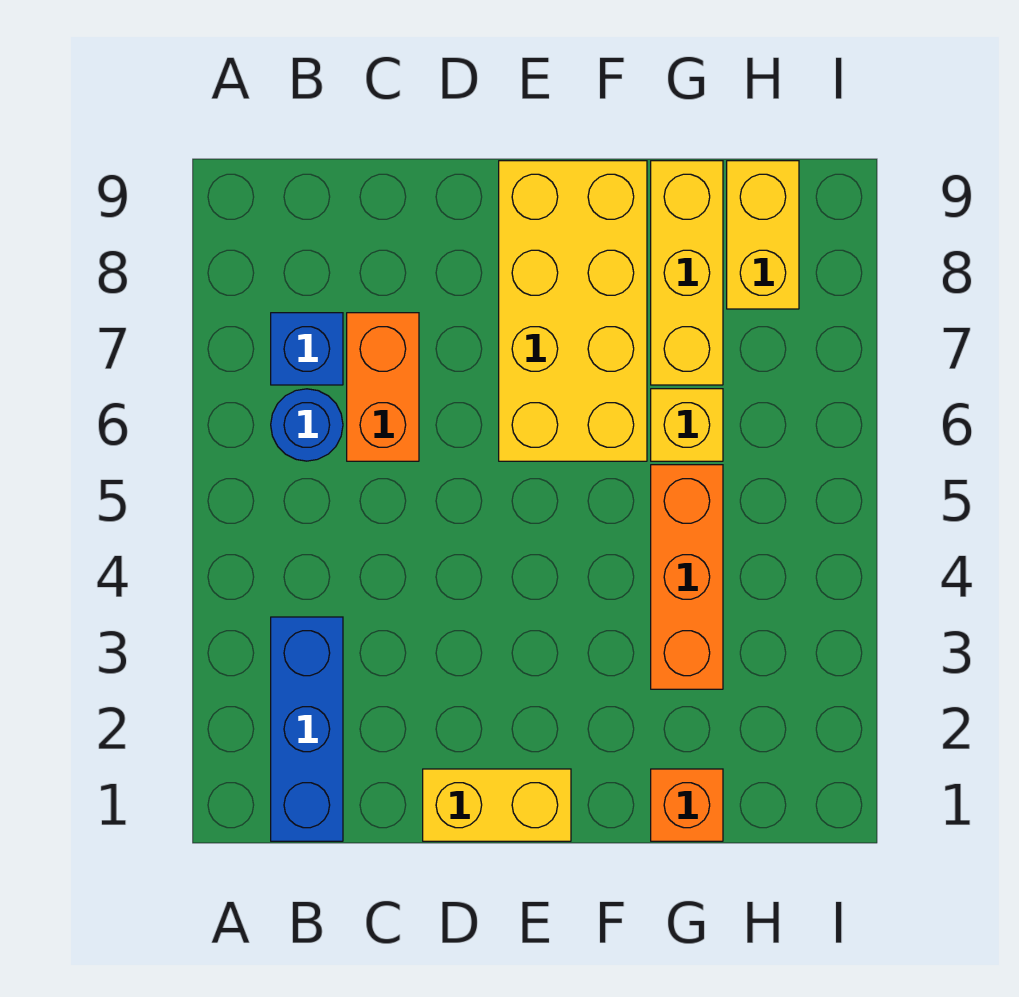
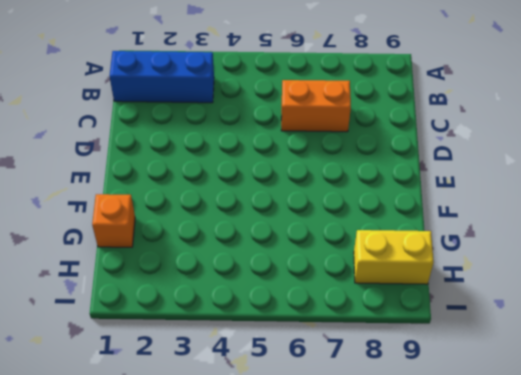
none -> blue 1x1 round brick [271,389,343,461]
none -> blue 1x1 brick [271,313,343,385]

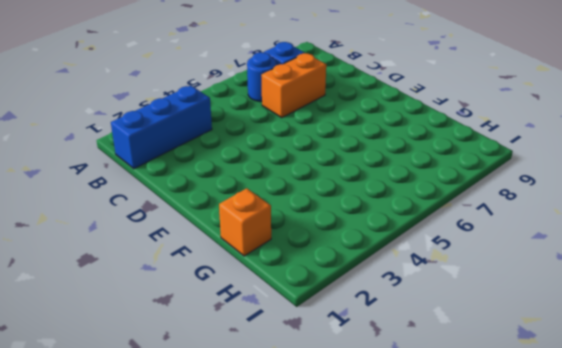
none -> yellow 1x2 brick [423,769,571,841]
none -> yellow 2x4 brick [499,161,647,461]

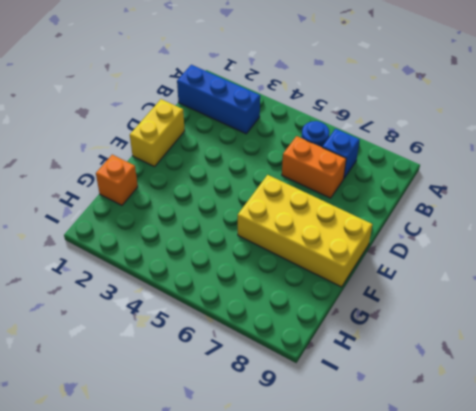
none -> orange 1x3 brick [651,465,723,689]
none -> yellow 1x1 brick [651,389,723,461]

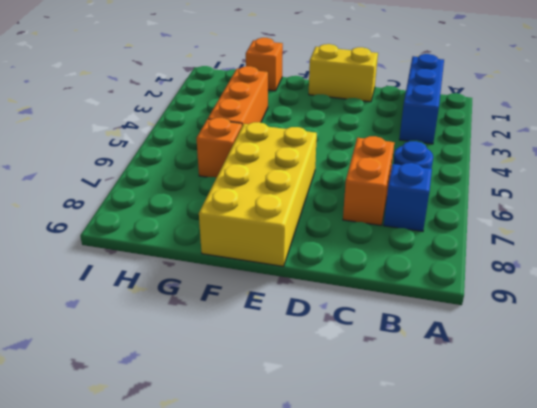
orange 1x1 brick [196,118,242,178] -> yellow 1x1 brick [651,389,723,461]
none -> yellow 1x3 brick [651,161,723,385]
none -> yellow 1x2 brick [727,161,799,309]

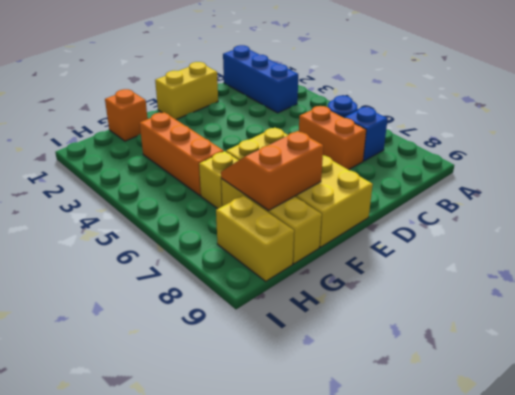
orange 2x2 slope [221,131,323,211] -> none

